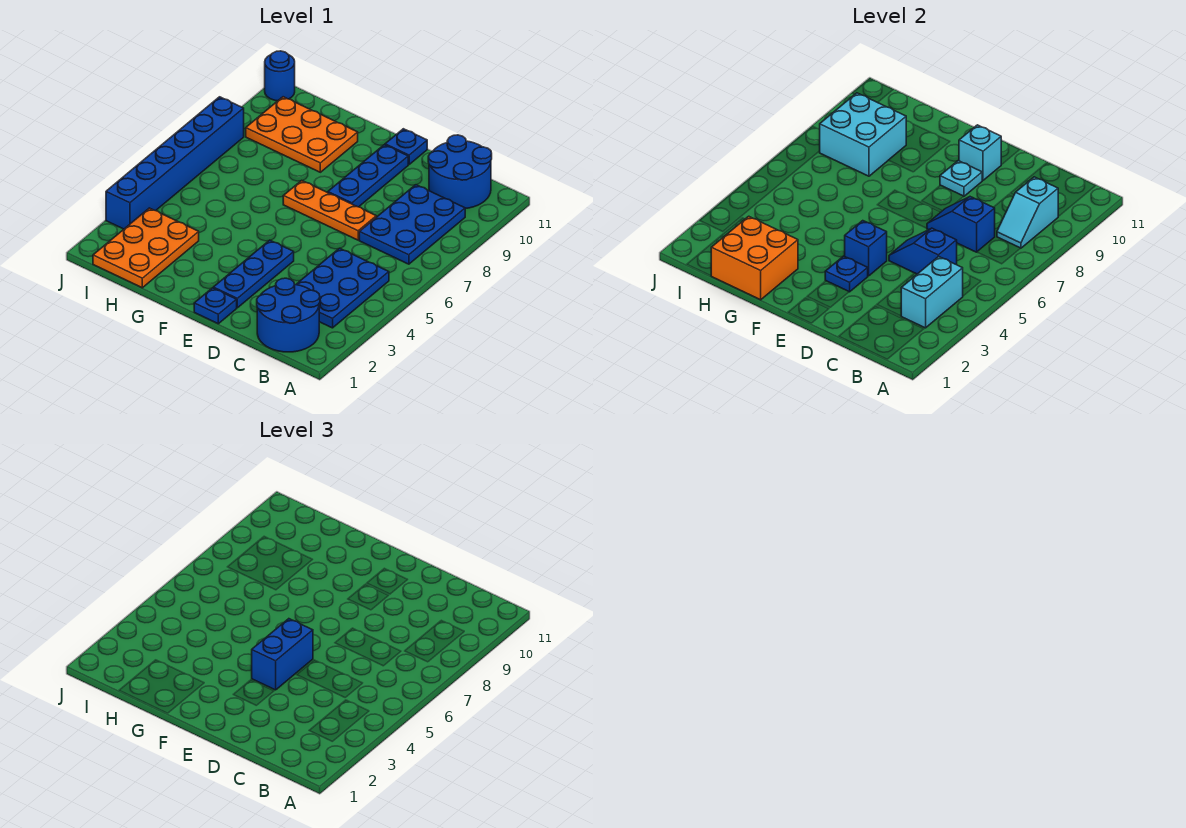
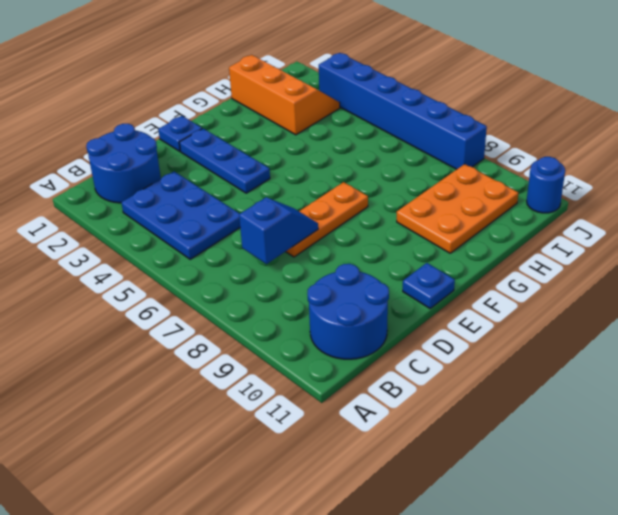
orange 2x3 slope [229,55,340,135] -> orange 2x3 plate [93,208,199,288]
none -> blue 2x3 plate [359,185,465,264]
none -> blue 1x3 plate [328,145,408,207]
none -> cyan 1x2 brick [901,256,963,328]

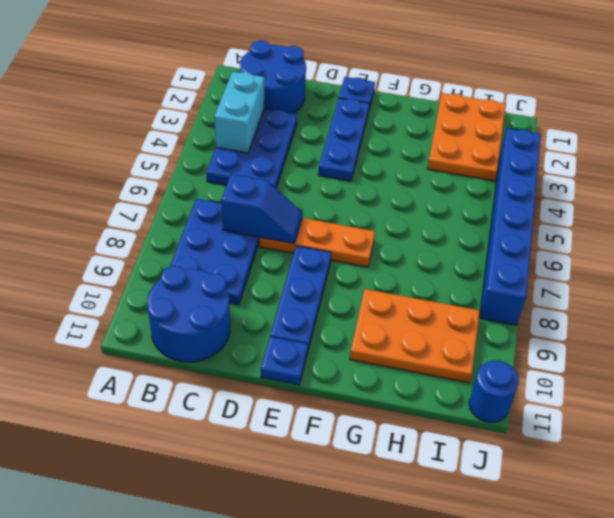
none -> cyan 1x2 slope [997,177,1058,248]
none -> blue 1x2 slope [889,228,957,274]
none -> blue 1x1 plate [825,256,868,292]

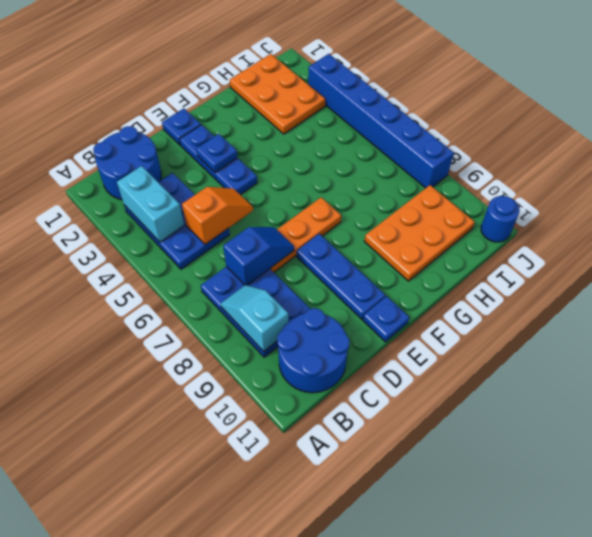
orange 1x2 slope [182,187,253,245] -> blue 1x2 slope [889,228,957,274]
none -> blue 1x1 brick [845,221,887,276]
none -> cyan 1x1 plate [940,161,983,196]
none -> cyan 1x1 brick [959,125,1001,180]

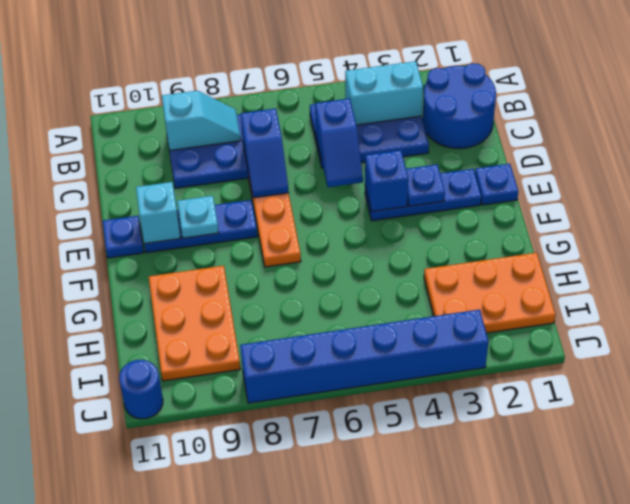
none -> blue 2x2 round brick [428,135,492,209]
none -> orange 2x2 brick [711,216,798,300]
none -> cyan 2x2 brick [820,93,906,176]

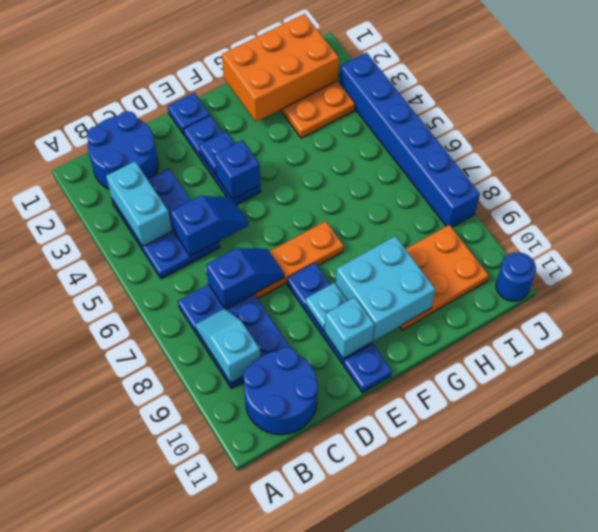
cyan 2x2 brick [336,236,435,341] -> cyan 2x2 brick moved to [820,93,906,176]
orange 2x3 brick [222,14,339,122] -> orange 2x2 brick [711,216,798,300]
none -> blue 1x2 brick [252,619,313,690]

